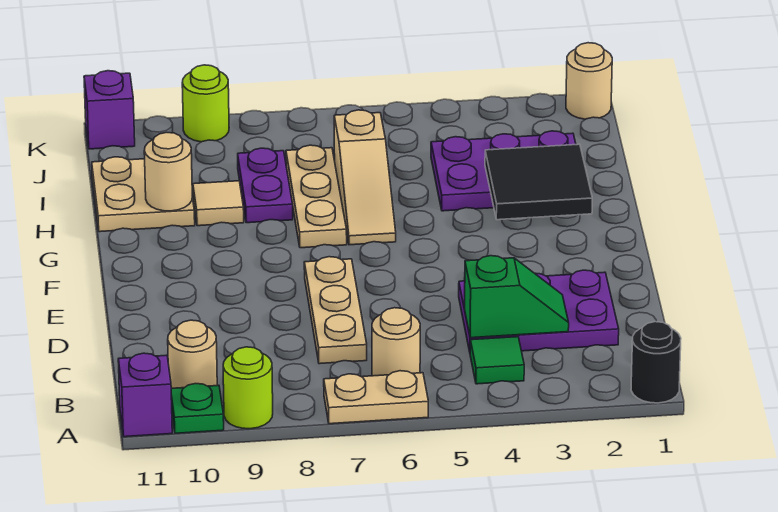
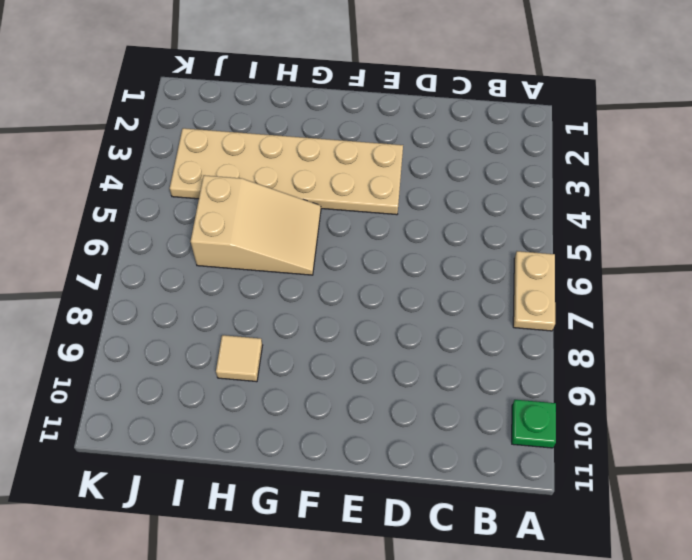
tan 2x6 plate [170,128,403,215] -> purple 2x3 plate [431,131,576,211]
tan 2x3 slope [191,175,321,275] -> tan 1x3 slope [334,110,396,245]
none -> black 1x1 round brick [631,322,681,403]
none -> lime 1x1 round brick [223,347,273,429]
none -> purple 1x1 brick [118,353,172,437]

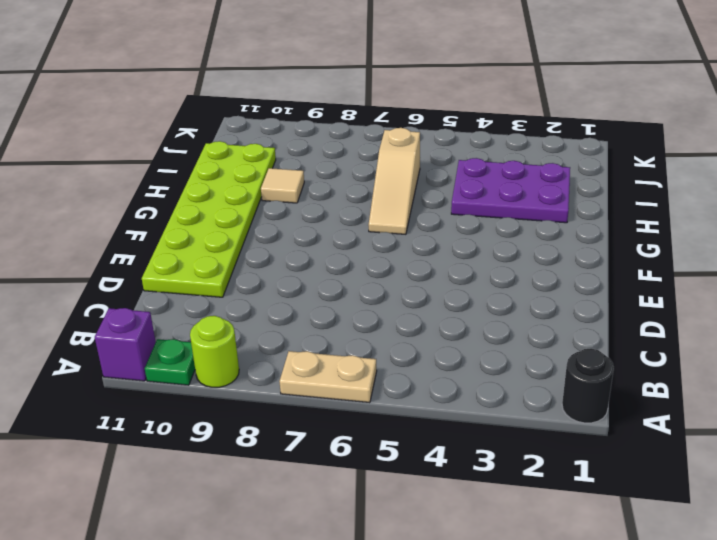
lime 2x6 plate [142,141,276,297] -> tan 2x2 plate [92,157,195,232]
none -> green 1x1 tile [470,337,524,384]
none -> tan 1x1 round brick [372,308,420,376]
none -> tan 1x1 round brick [168,320,217,388]

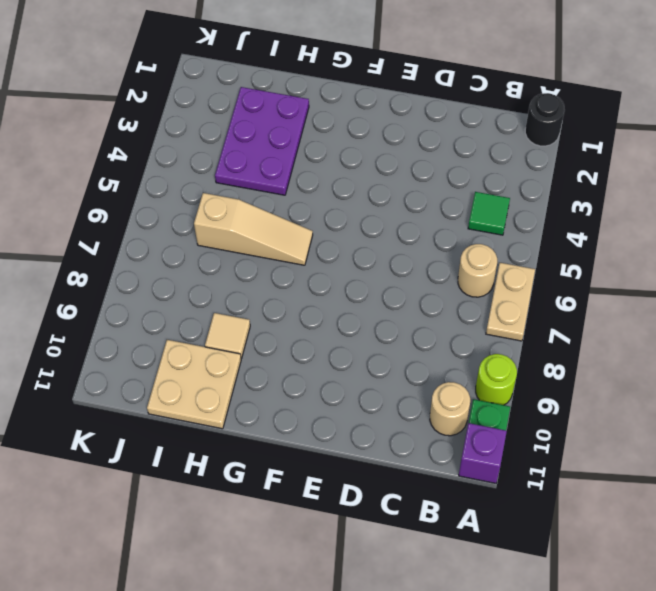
none -> purple 2x3 plate [459,270,619,352]
none -> tan 1x3 plate [304,257,367,364]
none -> tan 1x3 plate [286,145,347,248]

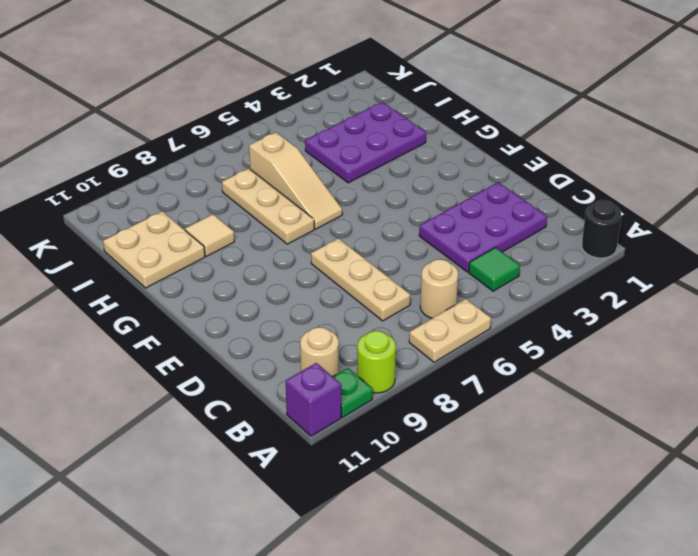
none -> purple 1x2 plate [238,148,293,223]
none -> tan 1x1 round brick [566,43,612,119]
none -> lime 1x1 round brick [182,65,229,142]

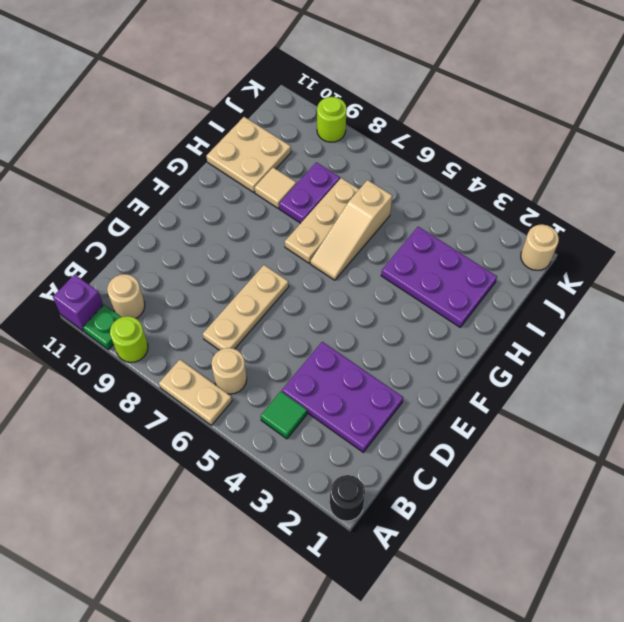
none -> purple 1x1 brick [84,71,135,149]
none -> green 1x2 slope [465,256,569,338]
none -> black 2x2 tile [485,144,592,220]

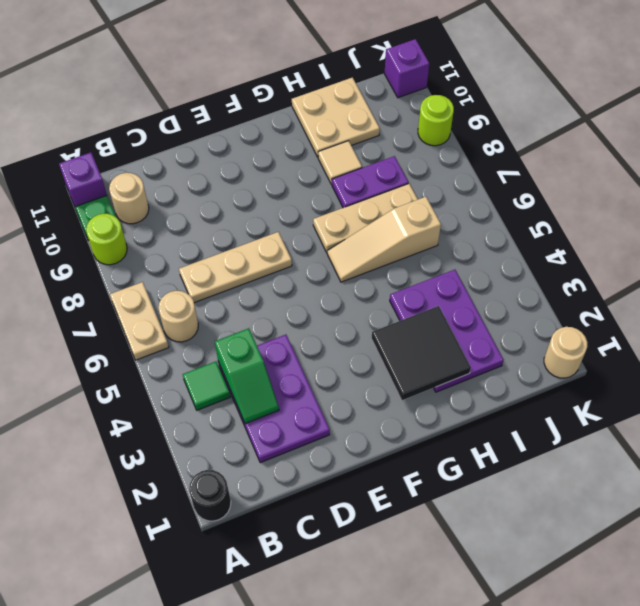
none -> tan 1x1 round brick [144,132,192,211]

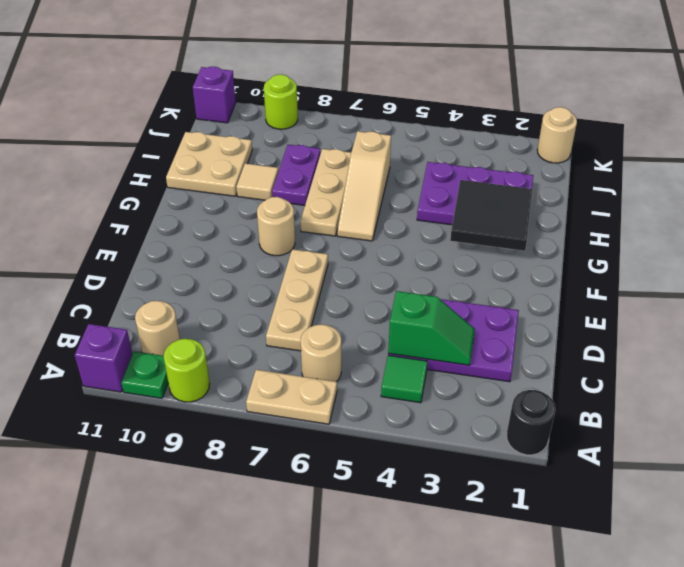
tan 1x1 round brick [257,197,295,256] -> tan 1x1 round brick moved to [144,132,192,211]

